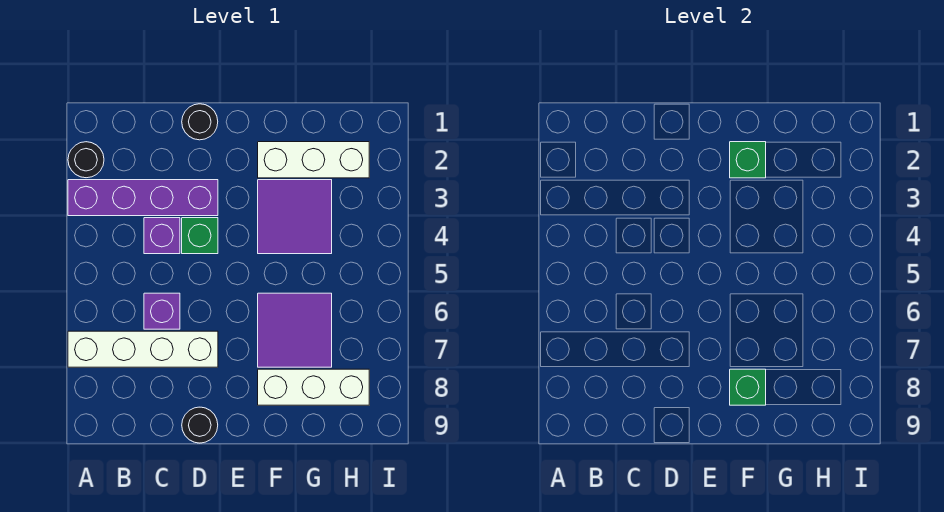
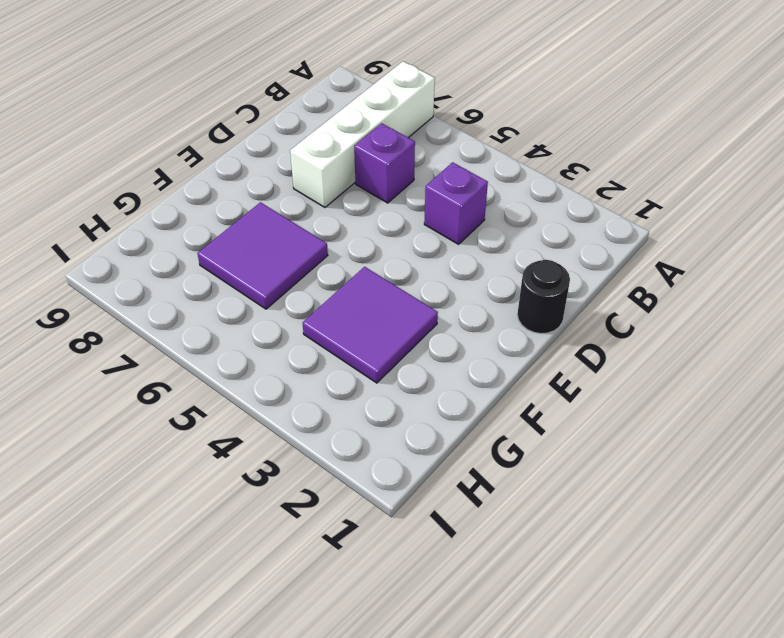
none -> black 1x1 round brick [68,142,104,178]
none -> purple 1x4 brick [68,180,218,216]
none -> green 1x1 brick [182,218,218,254]

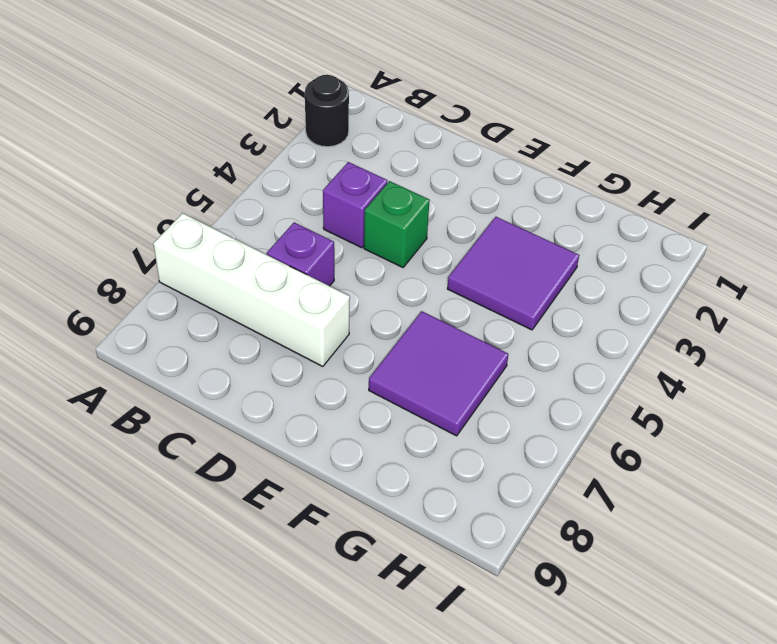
none -> purple 1x4 brick [68,180,218,216]
none -> black 1x1 round brick [182,104,218,140]
none -> black 1x1 round brick [182,407,218,443]

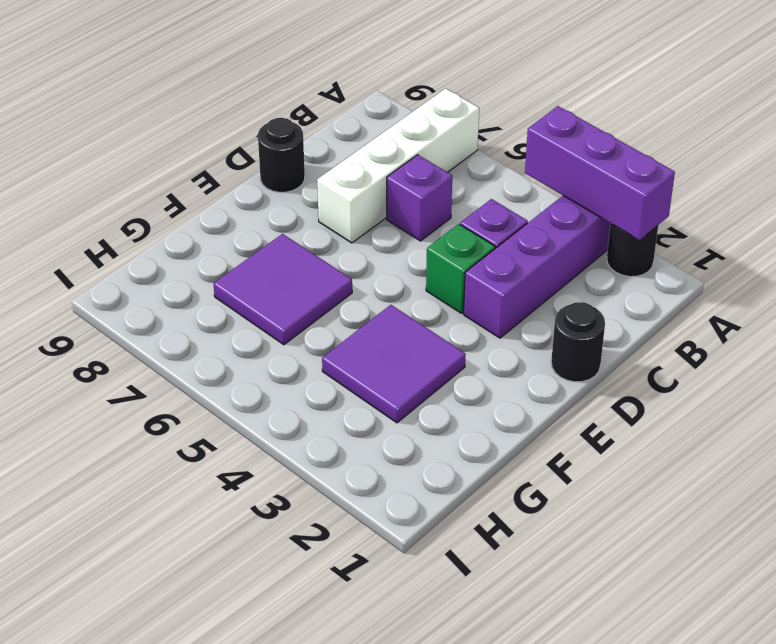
purple 1x3 brick [525,106,675,240] -> none
none -> white 1x3 brick [258,142,369,178]
none -> white 1x3 brick [258,369,369,405]
none -> green 1x1 brick [730,142,766,178]

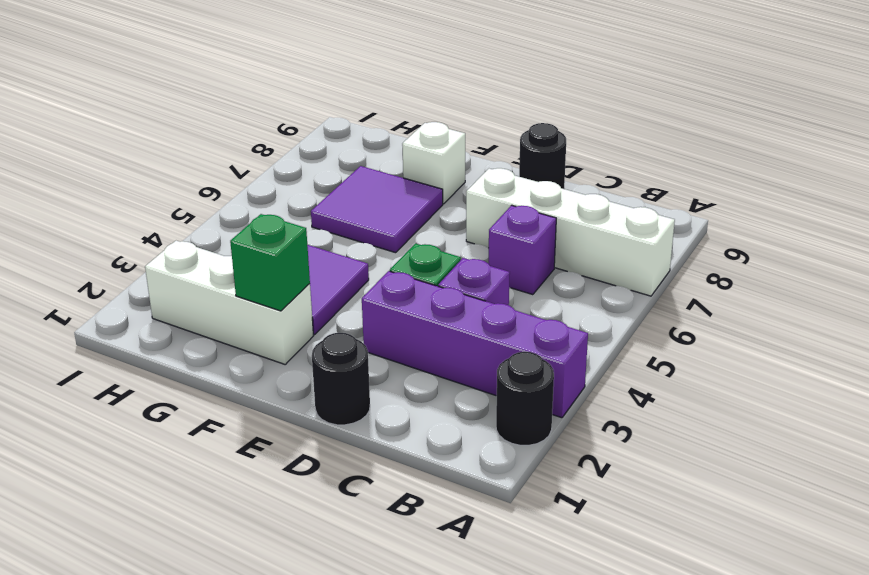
white 1x1 brick [402,122,465,204] -> white 1x3 brick [258,369,369,405]
none -> green 1x1 brick [730,369,766,405]

